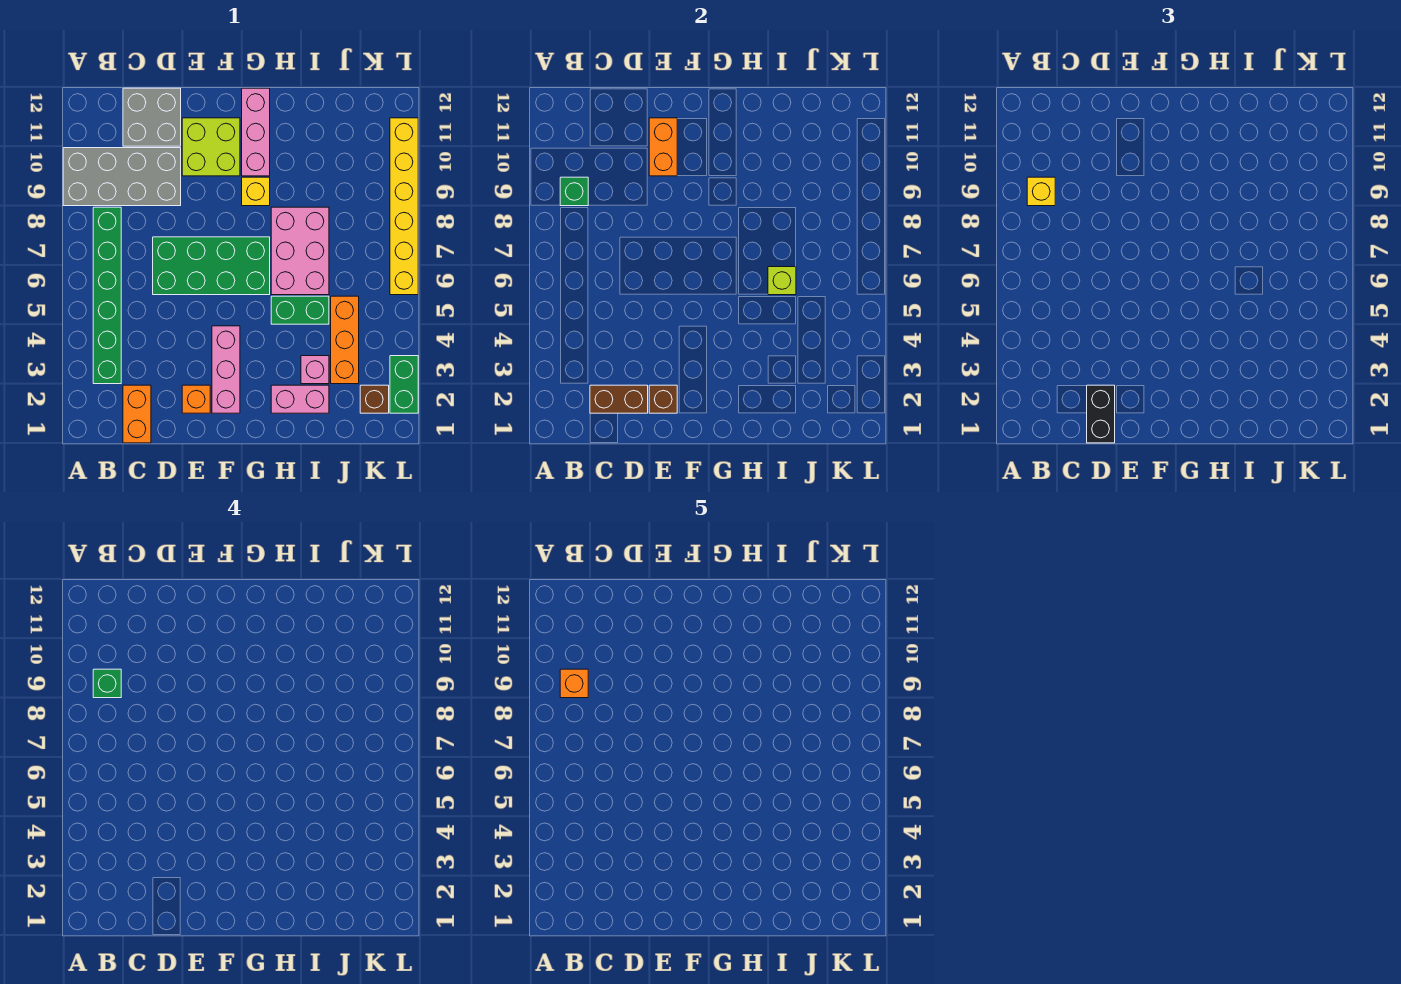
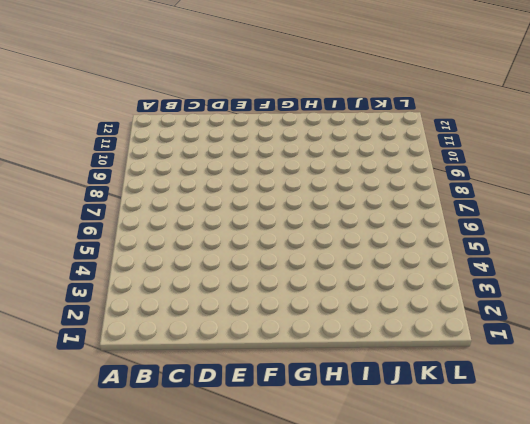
none -> grey 2x4 brick [63,148,181,206]
none -> green 1x6 brick [93,207,121,384]
none -> orange 1x2 brick [123,385,151,443]

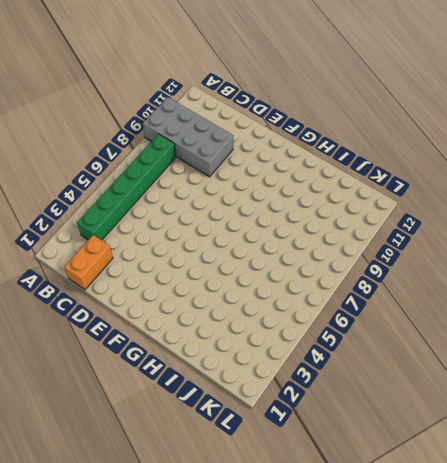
none -> grey 2x2 brick [123,88,181,146]
none -> green 2x4 brick [153,237,270,295]
none -> orange 1x1 brick [182,385,210,413]

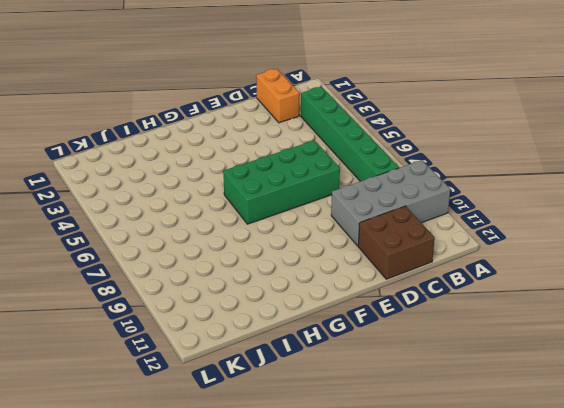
brown 2x2 brick [358,206,435,279] -> grey 2x2 brick [123,88,181,146]
none -> orange 1x1 brick [182,385,210,413]
none -> lime 2x2 brick [182,118,240,176]
none -> pink 1x3 brick [212,326,240,413]

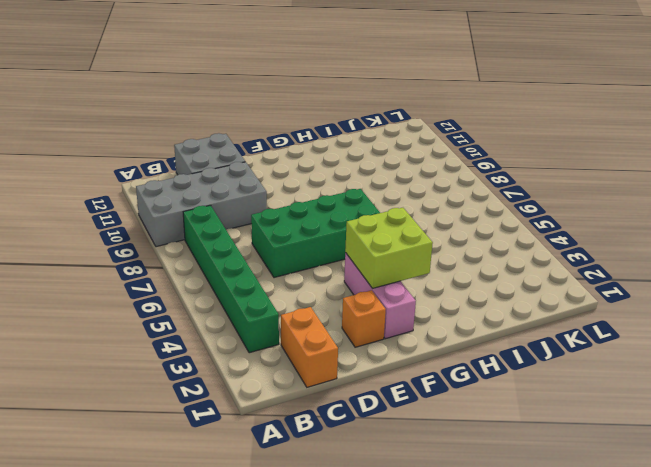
lime 2x2 brick [345,208,433,288] -> lime 2x2 brick moved to [182,118,240,176]
none -> yellow 1x1 brick [242,177,270,206]
none -> pink 1x3 brick [242,88,270,176]
none -> pink 1x2 brick [271,385,329,413]

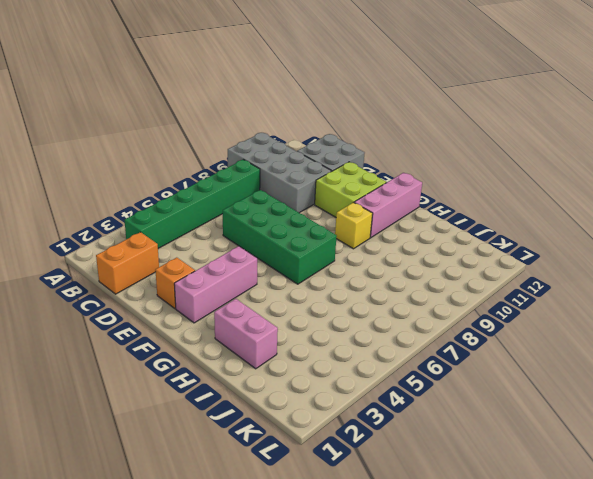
none -> green 1x2 brick [271,296,329,324]
none -> pink 2x3 brick [271,207,329,295]
none -> pink 1x1 brick [301,356,329,384]

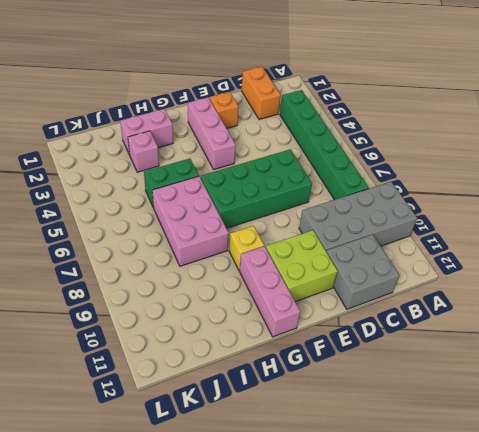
none -> orange 1x3 brick [331,296,359,384]
none -> brown 1x1 brick [360,385,389,413]
none -> green 1x2 brick [390,356,418,413]

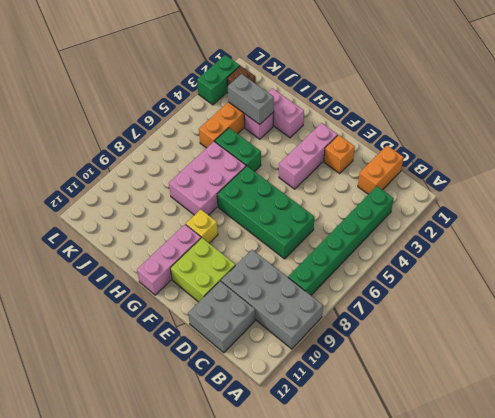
grey 1x2 brick [228,74,274,125] -> none
none -> yellow 1x6 brick [390,118,418,295]
none -> green 1x1 brick [560,177,588,206]
none -> brown 1x2 brick [590,385,648,413]

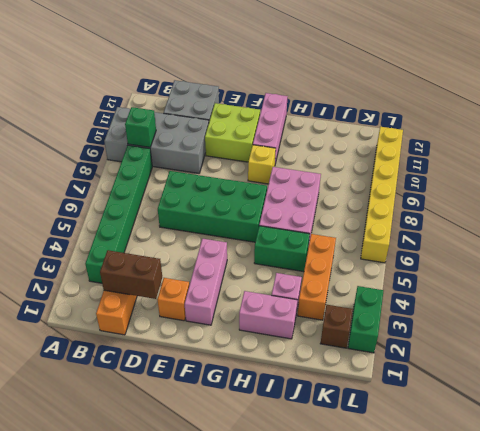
none -> brown 1x1 brick [649,385,677,413]
none -> orange 1x2 brick [649,118,677,176]
none -> lime 1x1 brick [768,267,796,295]

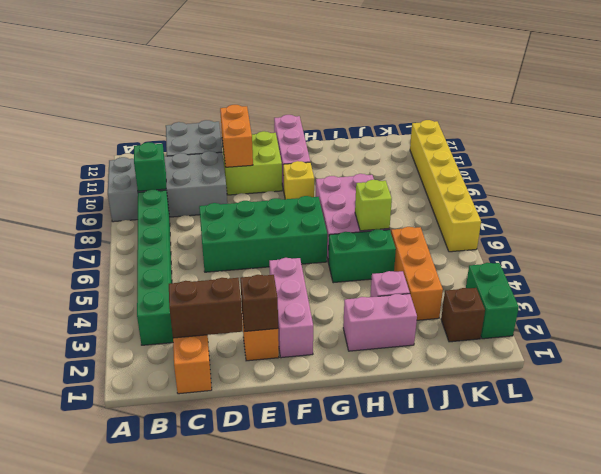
none -> yellow 1x1 brick [1027,177,1055,206]
none -> black 1x2 brick [1087,385,1115,443]
none -> green 1x1 brick [93,669,121,698]

